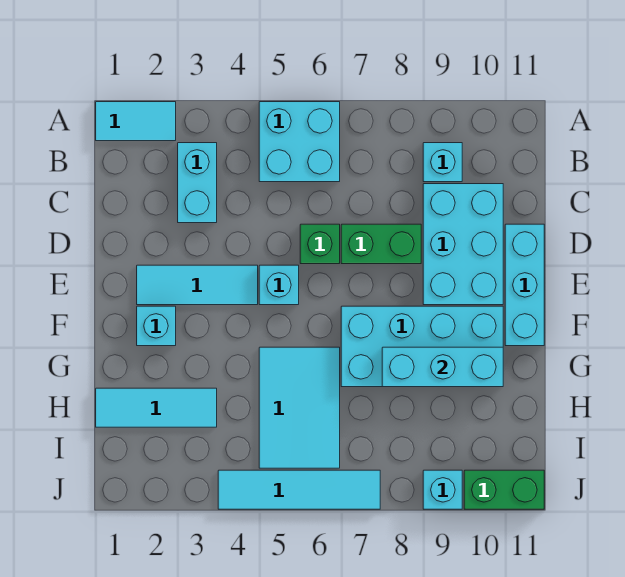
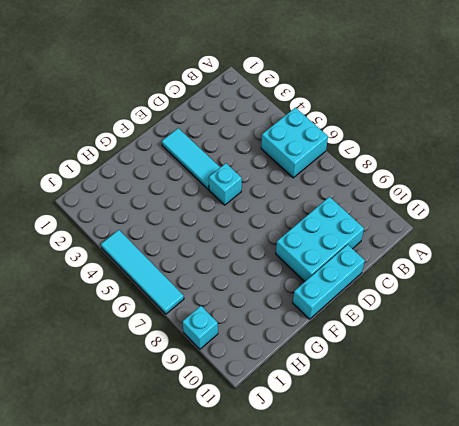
none -> cyan 1x2 tile [96,102,176,141]
none -> cyan 1x2 brick [178,143,217,223]
none -> cyan 1x1 brick [423,143,462,182]

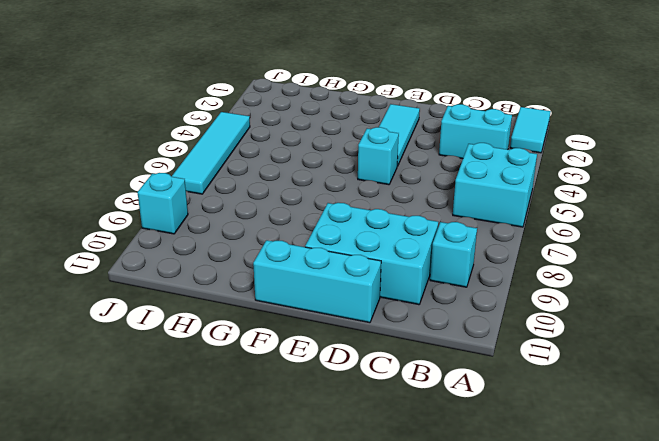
none -> green 1x1 brick [300,224,340,264]
none -> green 1x2 brick [341,224,421,264]
none -> cyan 1x1 brick [137,306,176,346]

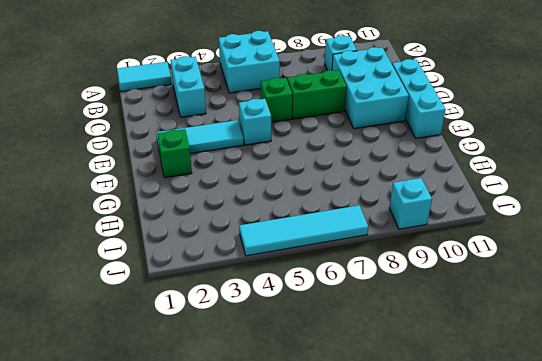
green 1x1 brick [158,129,192,178] -> cyan 1x1 brick [137,306,176,346]
none -> cyan 2x4 brick [341,306,503,387]
none -> cyan 2x3 tile [259,347,340,468]
none -> cyan 1x3 tile [96,388,217,427]

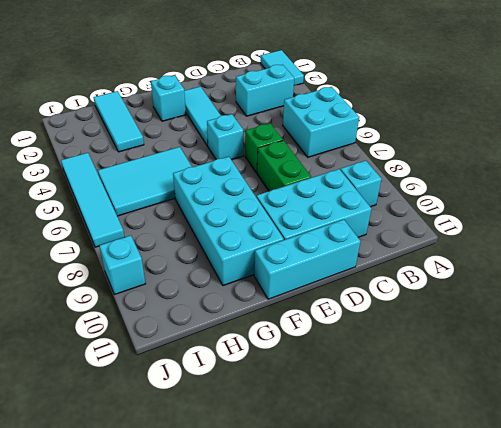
none -> green 1x2 brick [464,470,544,509]
none -> cyan 1x3 brick [382,347,503,387]

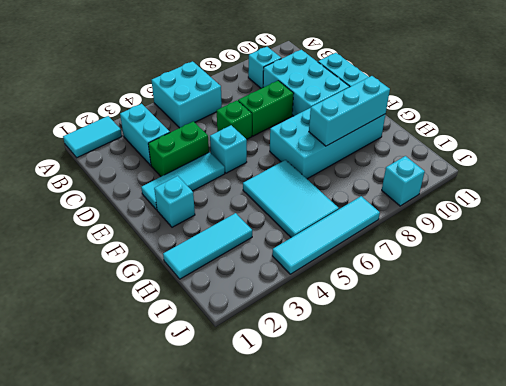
green 1x2 brick [148,121,209,176] -> green 1x2 brick moved to [464,470,544,509]

